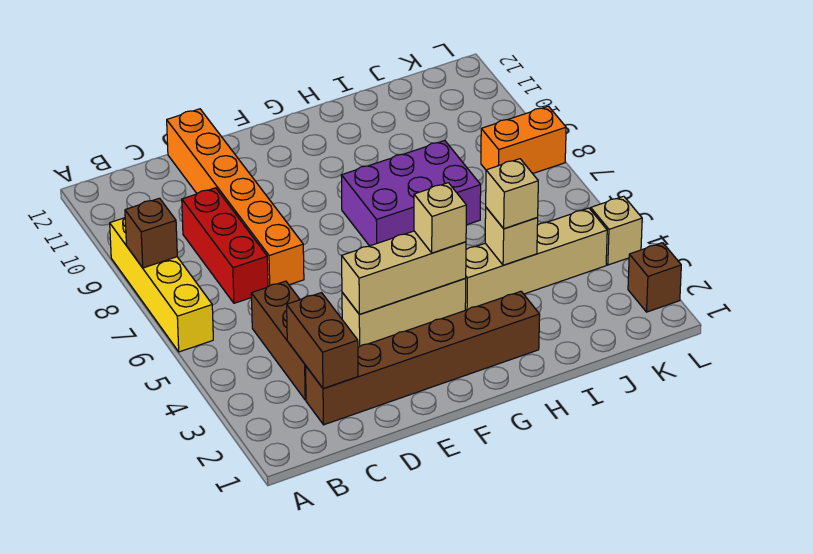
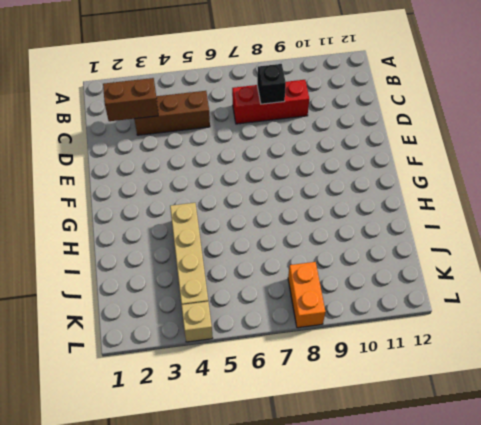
black 1x1 brick [257,64,286,104] -> none
none -> yellow 1x4 brick [110,218,213,352]
none -> brown 1x6 brick [306,291,540,425]
none -> orange 1x6 brick [167,109,304,287]

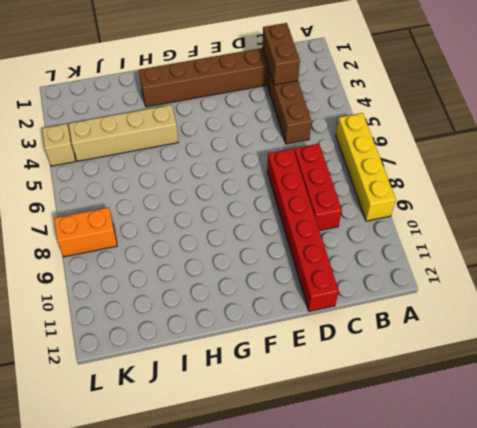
red 1x6 brick [267,149,339,311] -> orange 1x6 brick [167,109,304,287]
none -> tan 1x3 brick [342,279,466,347]
none -> purple 2x3 brick [341,140,481,246]
none -> brown 1x1 brick [628,243,681,312]

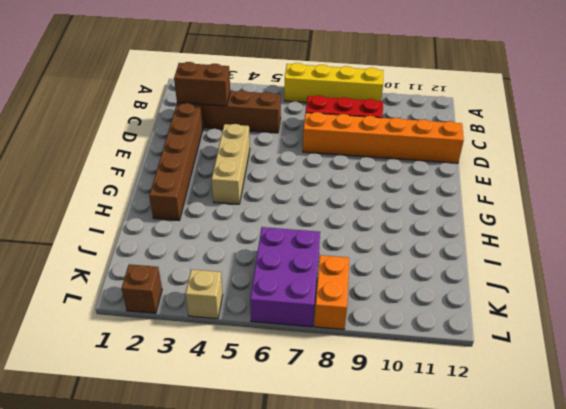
purple 2x3 brick [250,227,320,327] -> purple 2x3 brick moved to [341,140,481,246]
none -> tan 1x4 brick [465,208,607,310]
none -> brown 1x1 brick [125,198,177,268]
none -> tan 1x3 brick [342,231,466,314]

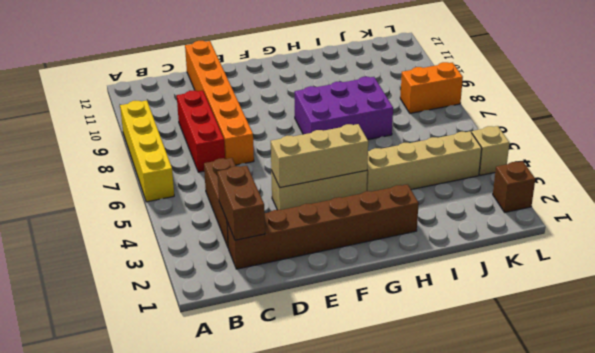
none -> brown 1x1 brick [125,198,177,268]
none -> tan 1x1 brick [485,208,538,265]
none -> tan 1x1 brick [414,183,466,253]

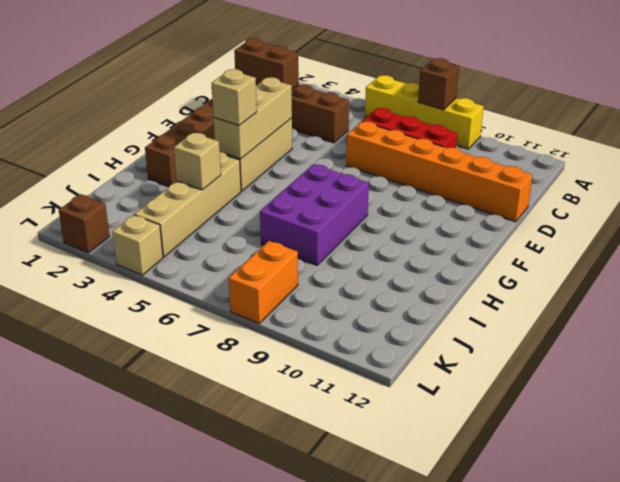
none -> tan 1x1 brick [486,159,538,229]

